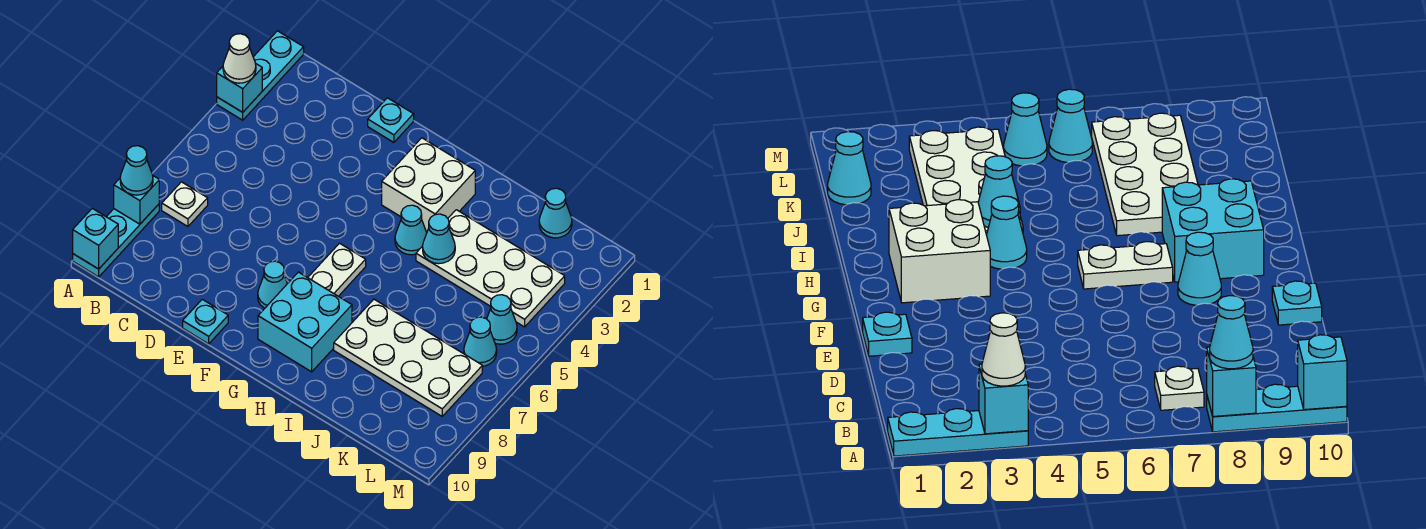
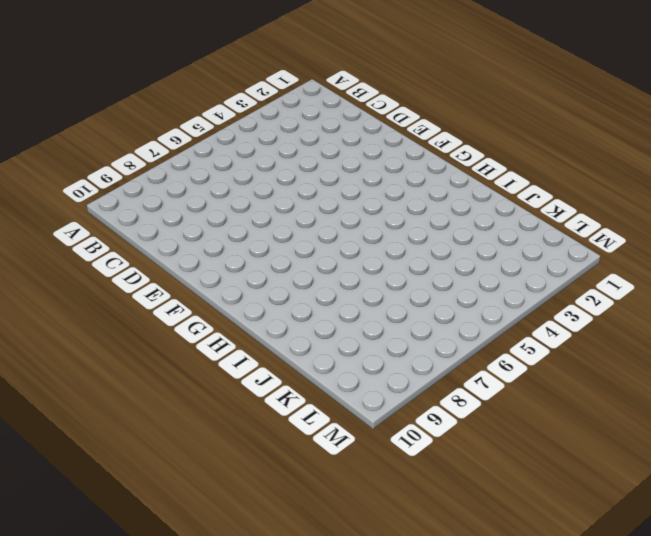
none -> cyan 1x3 plate [217,31,304,120]
none -> cyan 1x3 plate [73,204,159,277]
none -> white 1x1 plate [162,182,208,226]

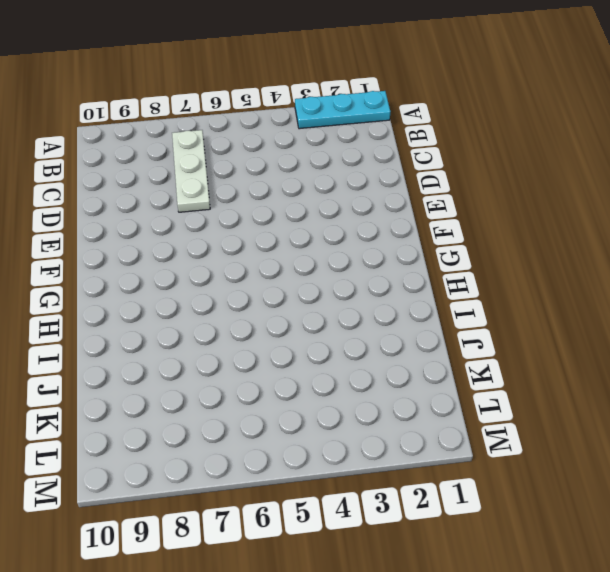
white 1x3 plate [172,130,210,212] -> white 1x1 plate [162,182,208,226]
none -> cyan 1x3 plate [73,204,159,277]
none -> cyan 1x1 plate [368,98,414,142]
none -> cyan 1x1 plate [183,299,228,344]

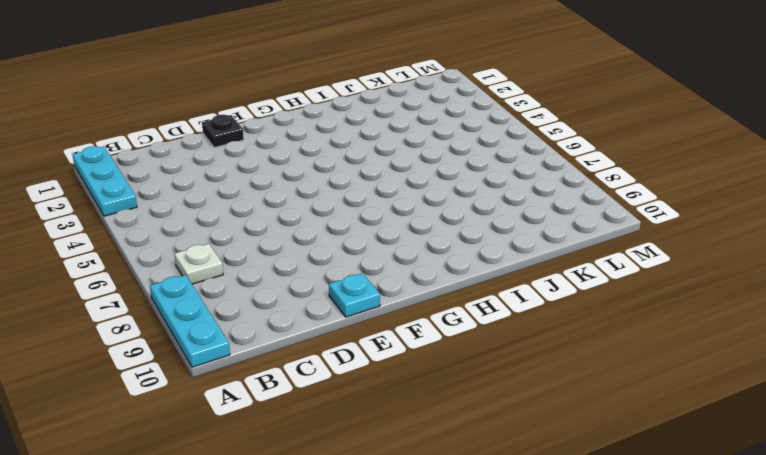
black 1x1 plate [202,115,244,148] -> cyan 1x1 plate [368,98,414,142]
none -> cyan 1x1 cone [258,261,287,308]
none -> white 2x2 brick [382,138,475,232]
none -> white 1x2 plate [308,243,366,296]

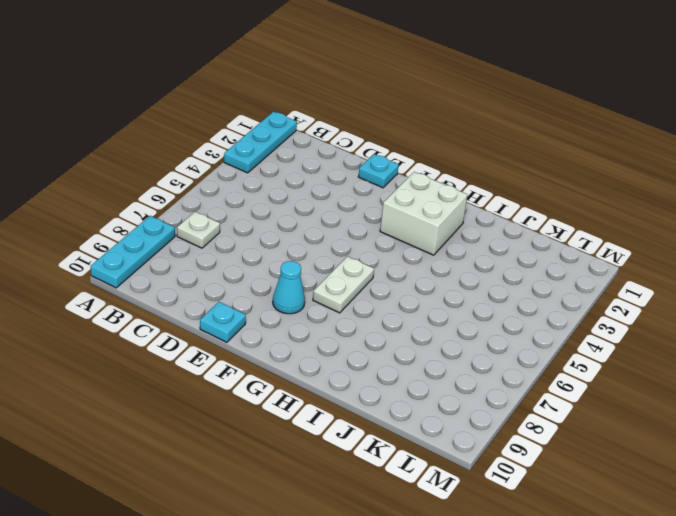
none -> cyan 2x2 brick [258,272,352,372]
none -> cyan 1x1 cone [395,205,427,255]
none -> white 2x4 plate [416,210,565,327]

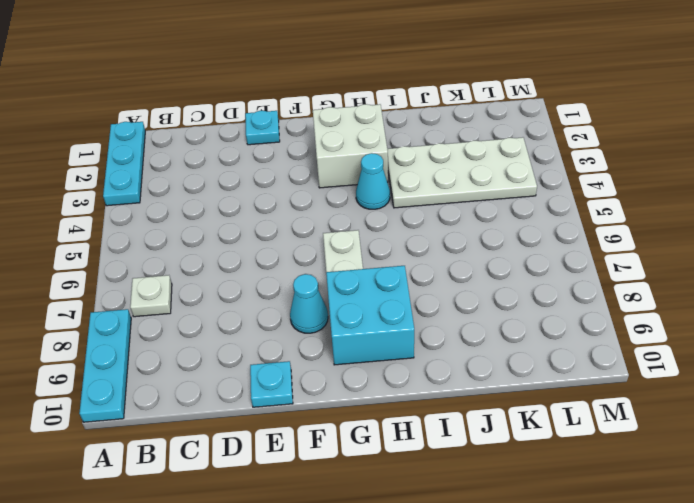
none -> white 2x4 plate [334,299,482,416]
none -> cyan 1x1 cone [539,188,572,238]
none -> cyan 1x1 cone [487,295,517,344]

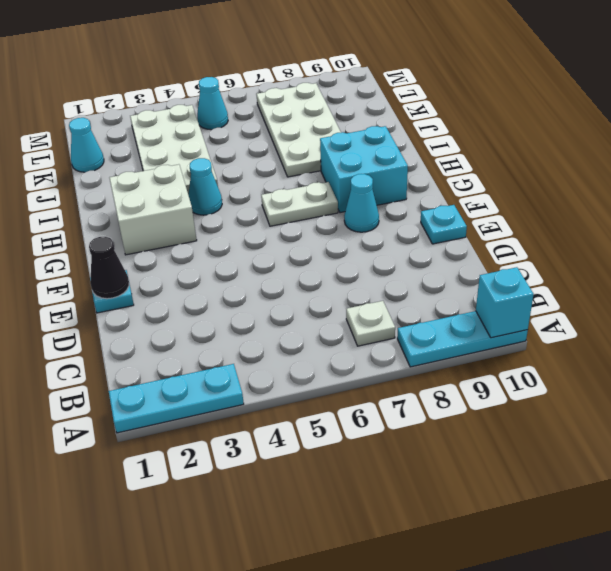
black 1x1 cone [89,237,129,299] -> none
none -> cyan 1x1 cone [464,317,497,366]
none -> cyan 1x1 brick [217,63,262,112]
none -> cyan 1x1 brick [114,176,159,224]

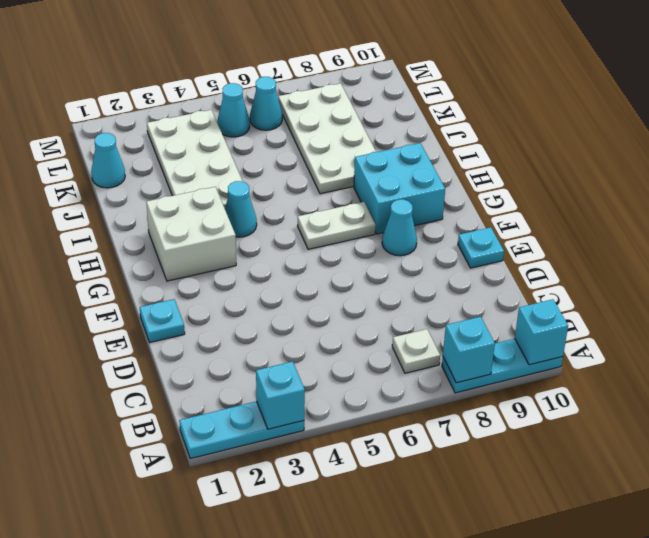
none -> cyan 1x1 cone [423,214,455,264]
none -> white 1x1 cone [223,34,256,83]
none -> cyan 1x1 cone [120,146,153,195]

